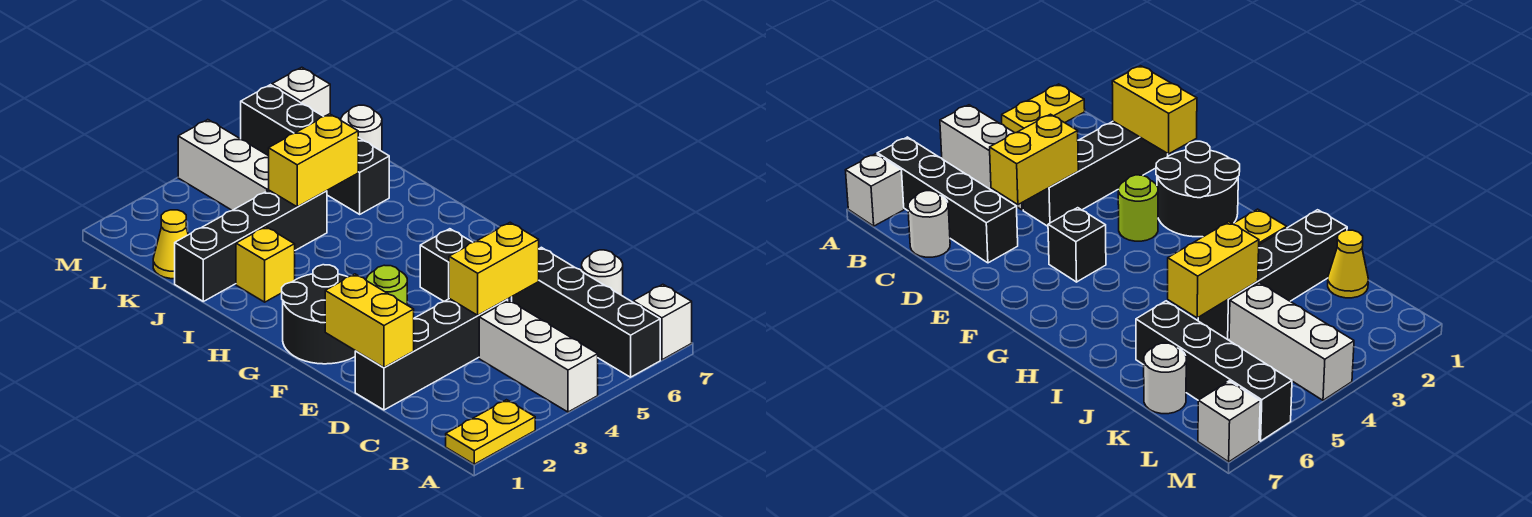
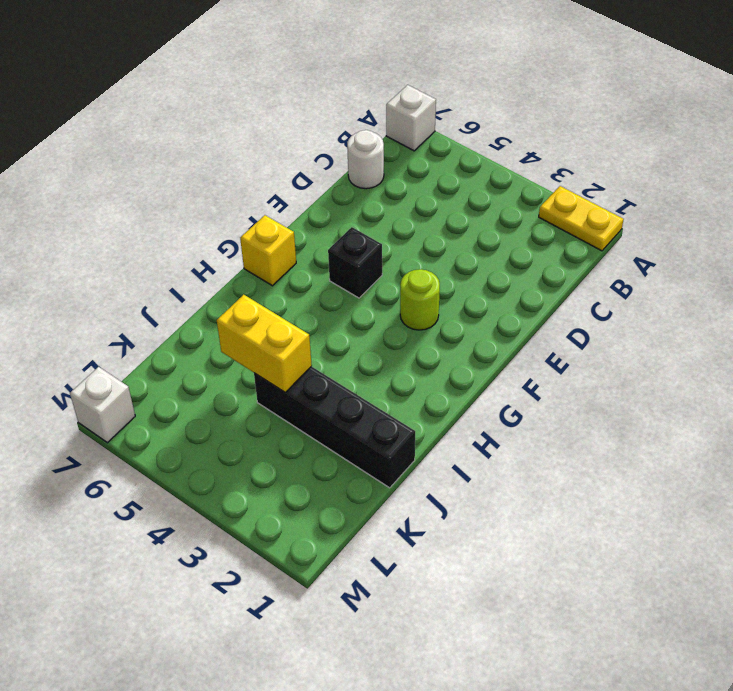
yellow 1x1 brick [240,215,296,286] -> yellow 1x1 brick moved to [236,227,295,302]
none -> white 1x3 brick [479,301,598,412]
none -> black 1x4 brick [512,247,660,377]
none -> black 1x4 brick [355,299,508,410]

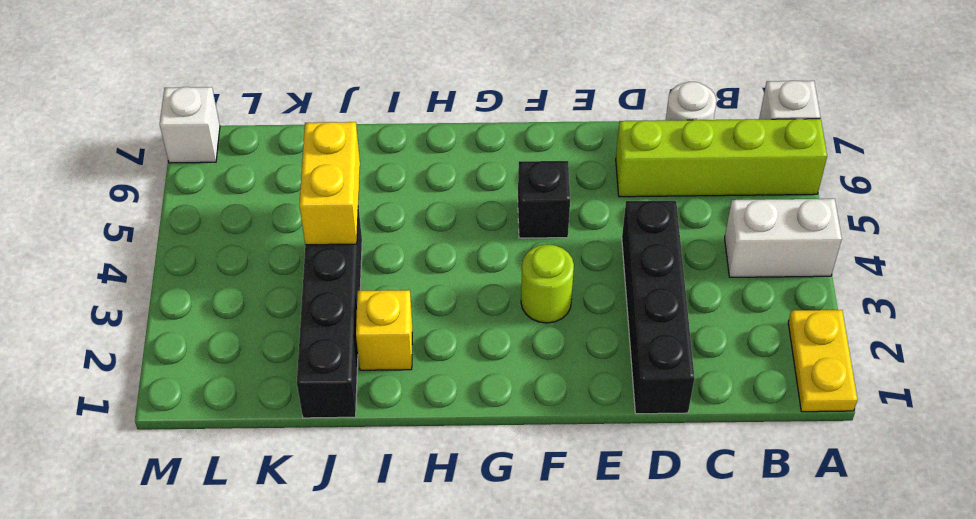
white 1x2 brick [725,199,842,277] -> white 1x3 brick [479,301,598,412]
lime 1x4 brick [616,119,827,197] -> black 1x4 brick [512,247,660,377]
none -> black 2x2 round brick [282,265,355,364]
none -> black 1x4 brick [241,85,389,214]
none -> yellow 1x1 cone [153,210,188,279]

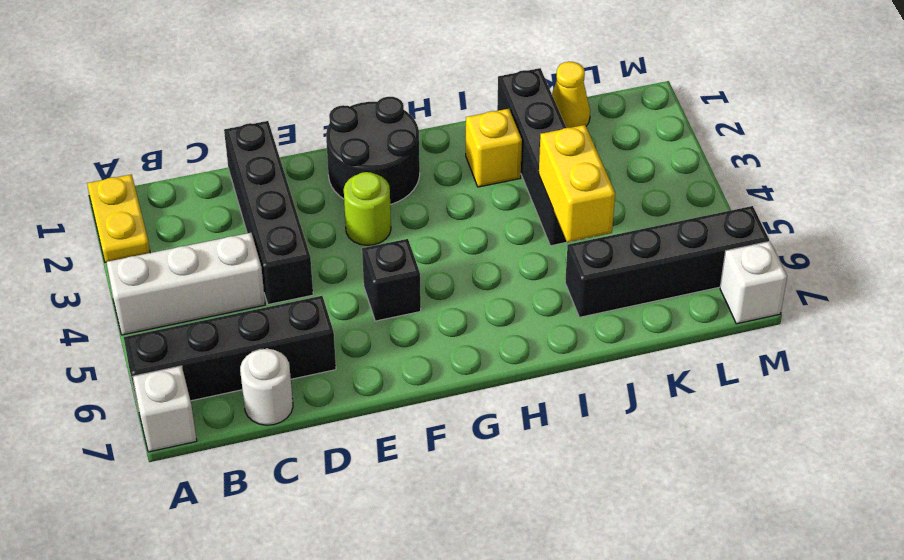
none -> white 1x3 brick [178,120,269,210]
none -> white 1x1 round brick [341,105,382,151]
none -> yellow 1x2 brick [325,274,414,367]

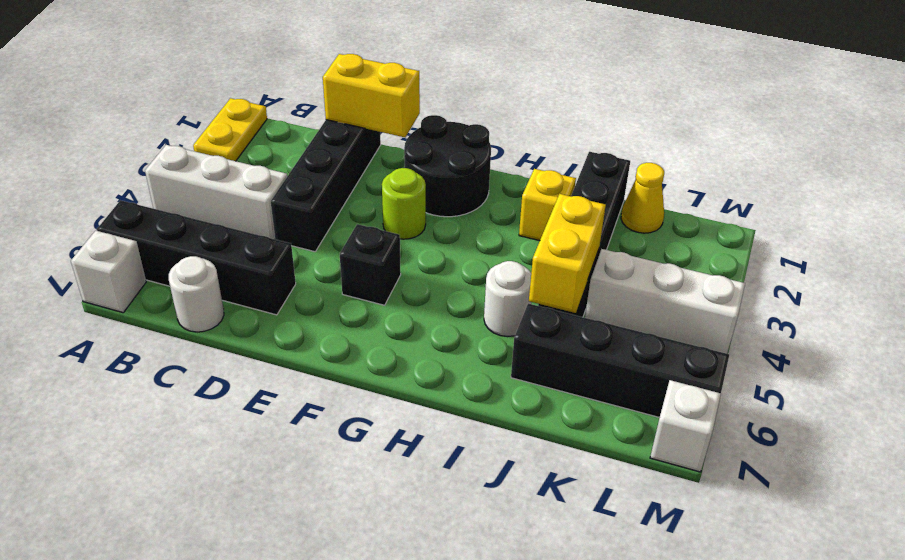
white 1x1 round brick [484,261,532,337] -> white 1x1 round brick moved to [341,105,382,151]
none -> yellow 1x2 brick [449,222,539,315]

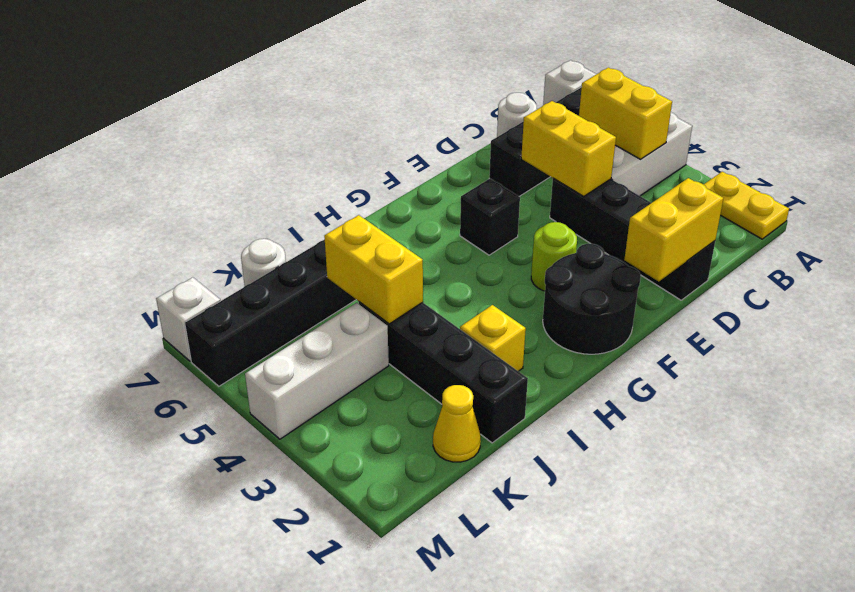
yellow 1x2 brick [579,67,672,159] -> none

